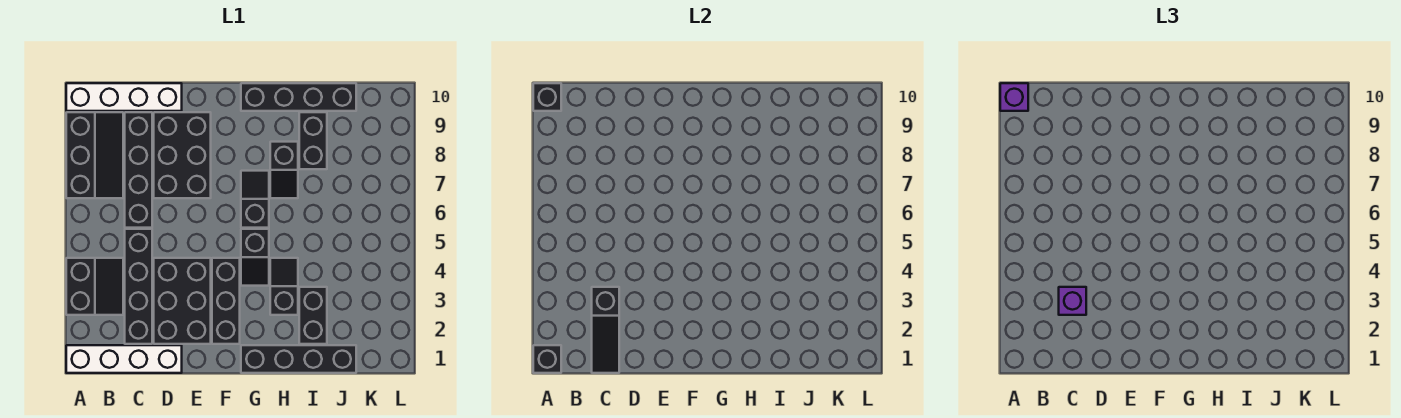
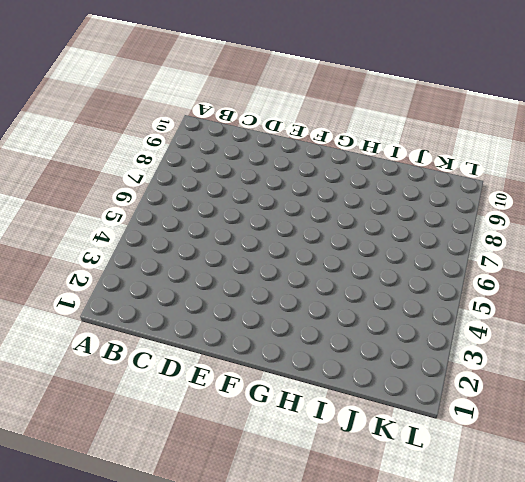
none -> white 1x4 brick [66,345,182,373]
none -> black 2x2 slope [66,258,123,315]
none -> black 2x3 slope [66,112,123,198]

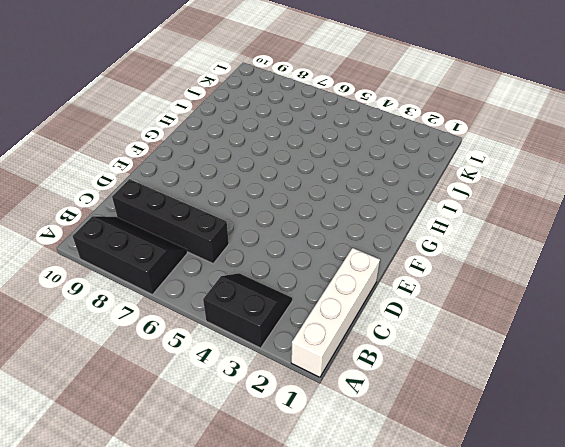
none -> white 1x4 brick [66,83,182,111]
none -> black 1x4 brick [125,229,152,344]
none -> black 2x3 brick [154,258,211,344]

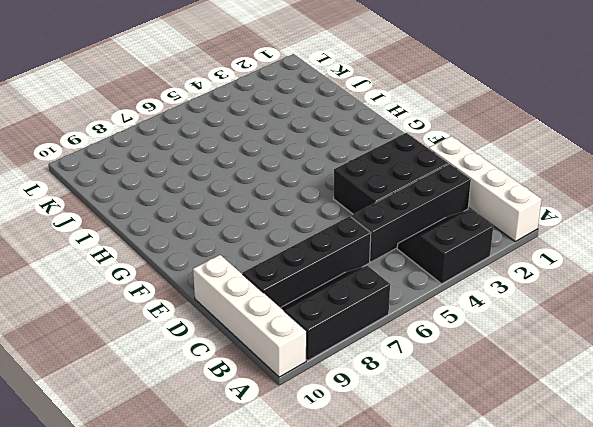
none -> black 2x3 brick [154,112,211,198]
none -> black 1x3 brick [212,258,240,344]
none -> black 1x4 brick [241,345,356,373]

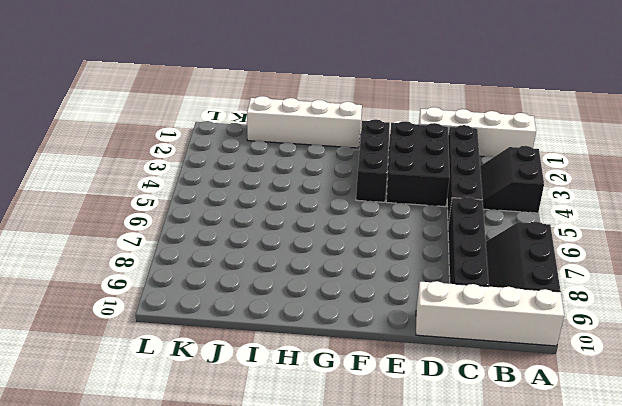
white 1x4 brick [247,96,362,148] -> black 1x4 brick [241,345,356,373]
none -> black 2x3 brick [154,112,211,198]
none -> black 1x2 slope [241,229,269,286]
none -> black 1x2 slope [241,171,269,228]

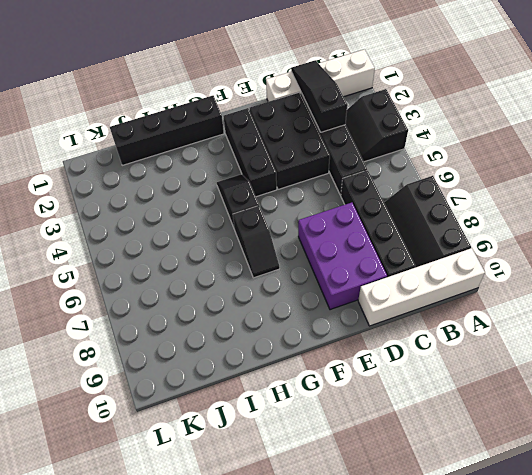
purple 2x3 brick [298,203,387,310] -> black 2x3 brick [154,112,211,198]
none -> black 1x4 brick [241,83,356,111]
none -> black 1x2 slope [270,258,298,315]
none -> black 1x2 slope [270,142,298,198]

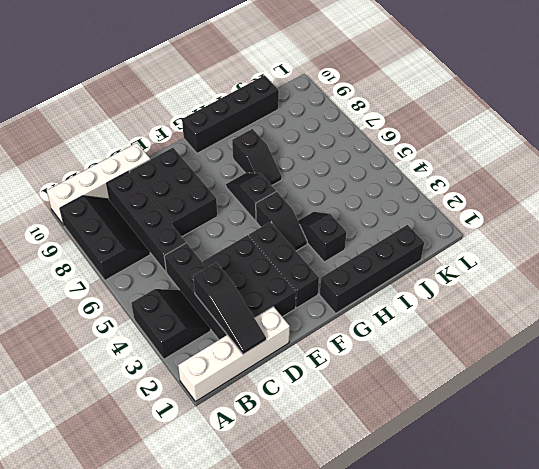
none -> black 1x2 brick [299,287,327,344]
none -> black 1x2 brick [299,112,327,169]
none -> black 1x1 brick [533,345,561,373]

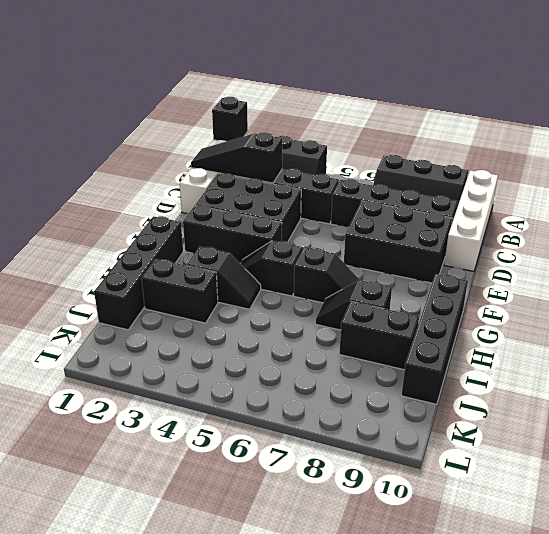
none -> black 1x1 brick [533,83,561,111]
none -> purple 1x1 brick [1000,83,1028,111]
none -> purple 1x1 brick [1059,287,1086,315]

